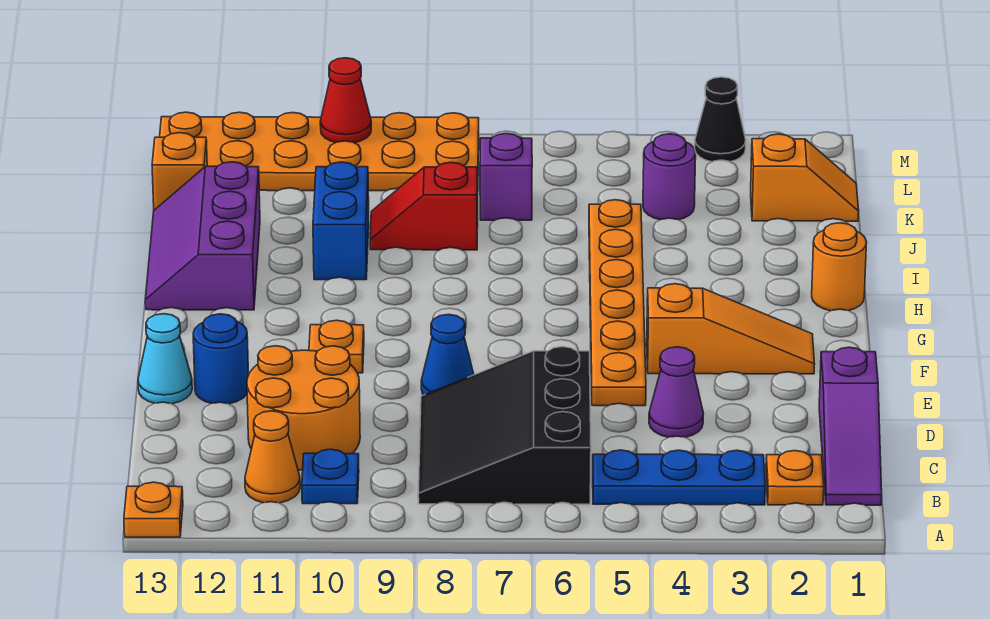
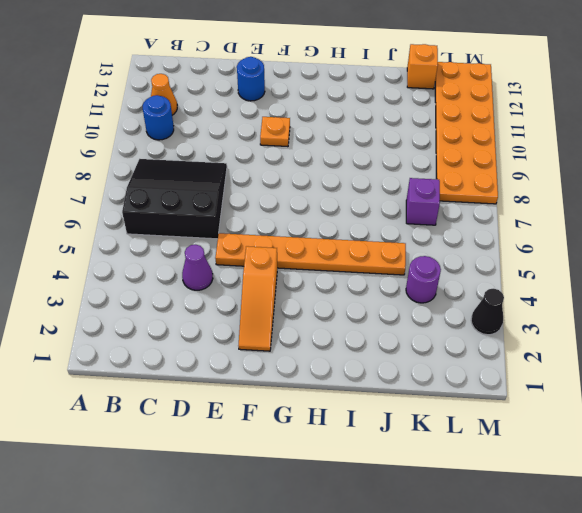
blue 1x1 round brick [143,95,174,140] -> blue 1x1 plate [302,449,359,504]
none -> orange 1x1 plate [124,482,183,537]
none -> purple 1x3 slope [819,347,882,505]
none -> orange 1x1 plate [766,451,824,505]

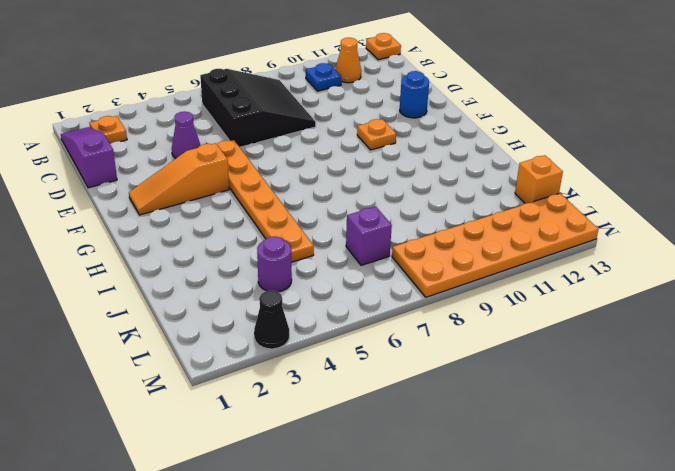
none -> blue 1x3 plate [593,450,765,505]
none -> orange 2x2 round brick [247,346,360,470]
none -> blue 1x1 cone [421,314,474,395]

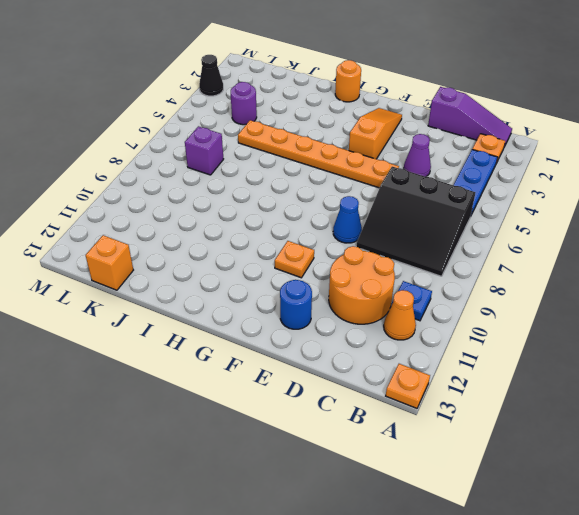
none -> cyan 1x1 cone [138,314,192,404]
none -> purple 2x3 slope [145,162,260,310]
none -> blue 1x2 brick [313,162,369,280]

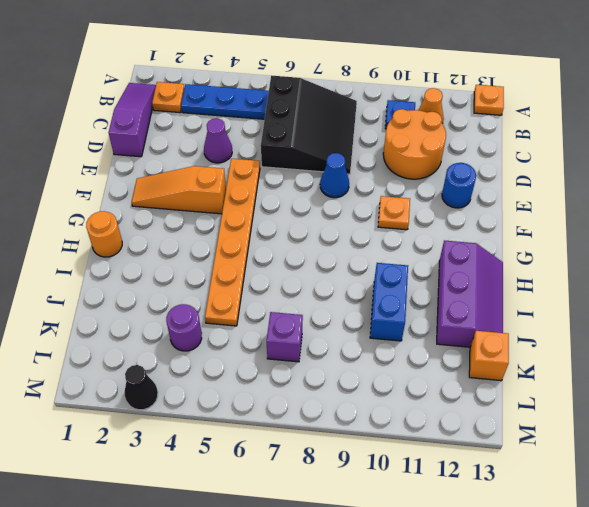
none -> cyan 1x1 cone [138,314,192,404]
none -> red 1x2 slope [370,162,478,250]
none -> orange 1x2 slope [751,134,859,221]

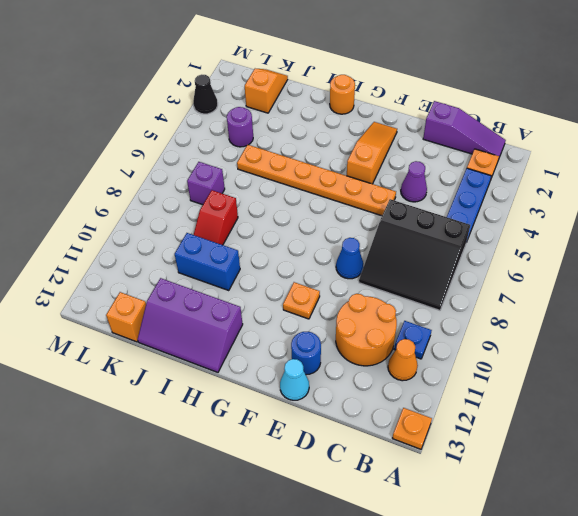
none -> orange 2x6 plate [160,112,479,191]
none -> red 1x1 cone [320,58,371,143]

